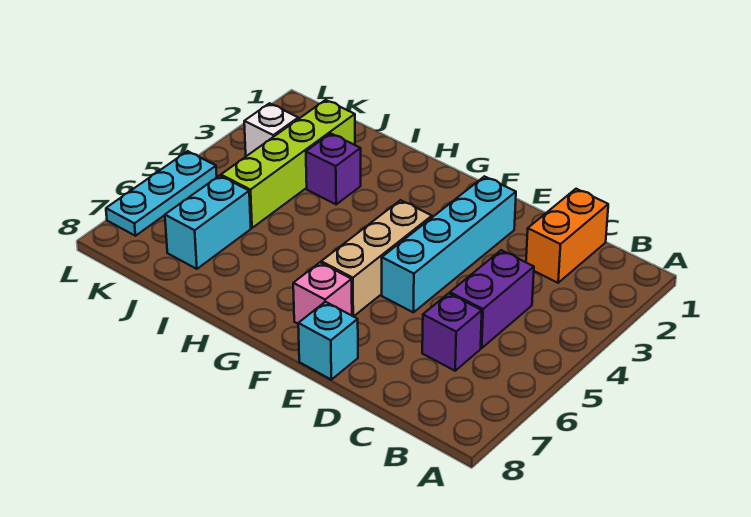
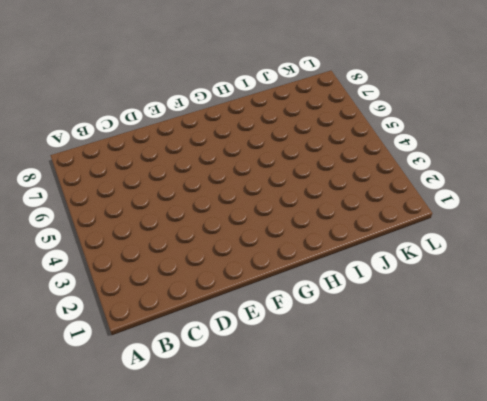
none -> orange 1x2 brick [526,189,608,283]
none -> purple 1x2 brick [450,250,534,348]
none -> purple 1x1 brick [422,293,482,371]

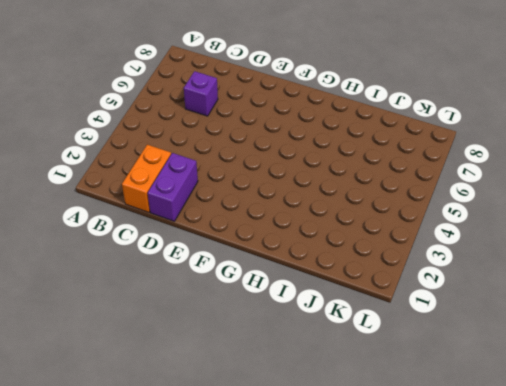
purple 1x2 brick [148,153,198,221] -> purple 1x2 brick moved to [450,250,534,348]
none -> cyan 1x4 brick [382,176,516,312]
none -> cyan 1x1 brick [298,302,358,380]
none -> tan 1x3 brick [321,200,432,316]

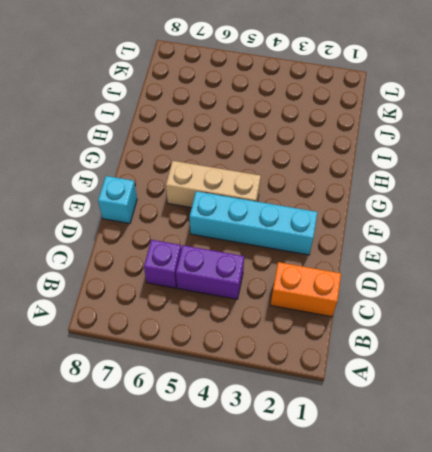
none -> pink 1x1 brick [293,263,352,324]
none -> purple 1x1 brick [306,133,361,204]
none -> lime 1x4 brick [221,100,355,228]

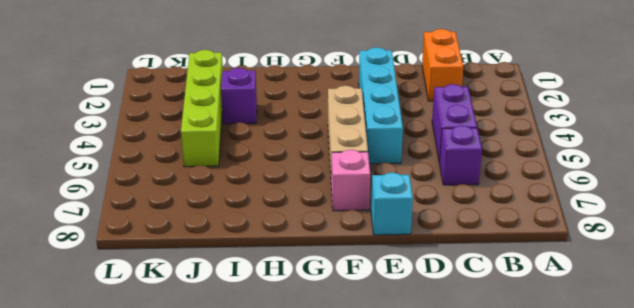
none -> cyan 1x2 brick [165,176,251,269]
none -> white 1x1 brick [244,103,298,156]
none -> cyan 1x3 plate [106,151,217,236]

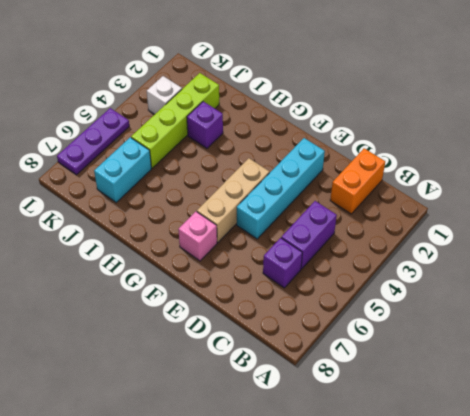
purple 1x3 plate [57,108,129,175] -> cyan 1x3 plate [106,151,217,236]
none -> cyan 1x1 brick [298,302,358,380]

